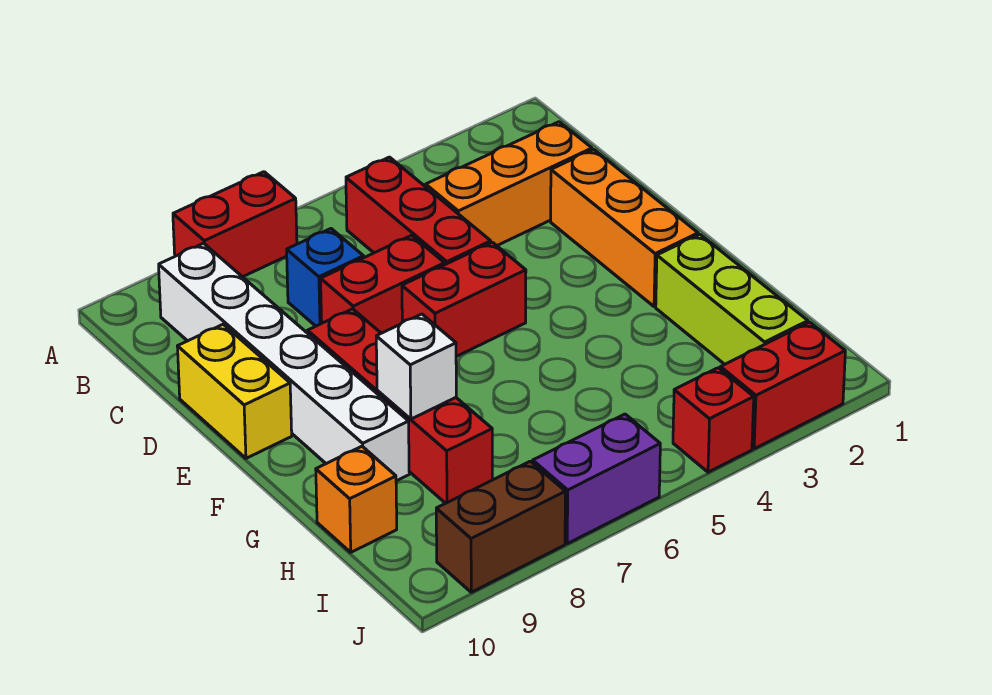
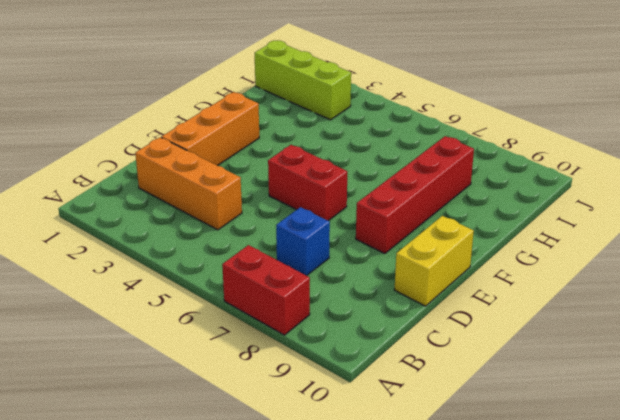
lime 1x3 brick [255,40,351,120] -> lime 1x3 brick turned to [656,234,808,364]
none -> red 1x3 brick [346,157,491,265]
none -> white 1x6 brick [159,243,409,481]
none -> red 1x2 brick [321,235,445,333]

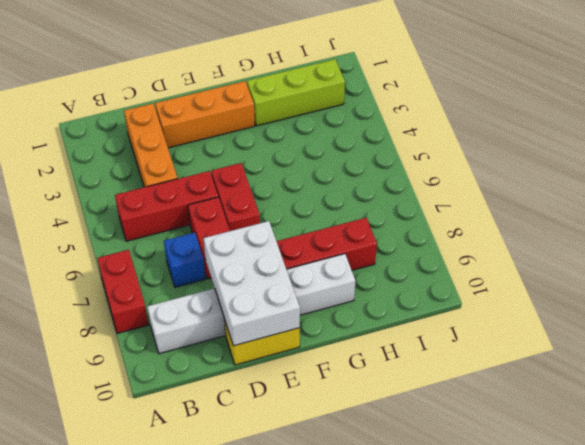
white 2x3 brick [203,221,300,346] -> none
none -> orange 1x1 brick [316,446,397,552]
none -> red 1x2 brick [720,322,845,449]
none -> red 1x1 brick [673,368,754,472]

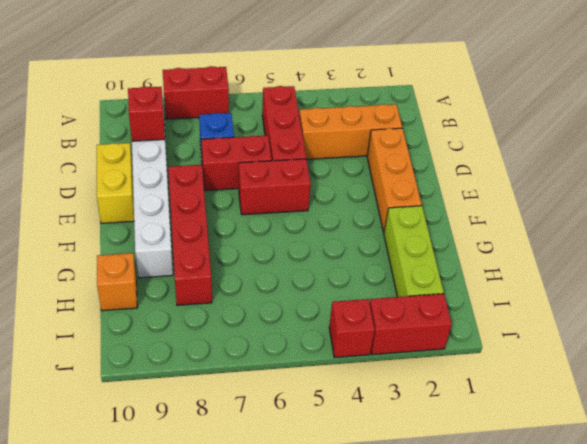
red 1x1 brick [128,86,165,141] -> none
none -> purple 1x2 brick [533,414,660,544]
none -> brown 1x2 brick [436,461,565,592]
none -> white 1x1 brick [376,314,456,419]

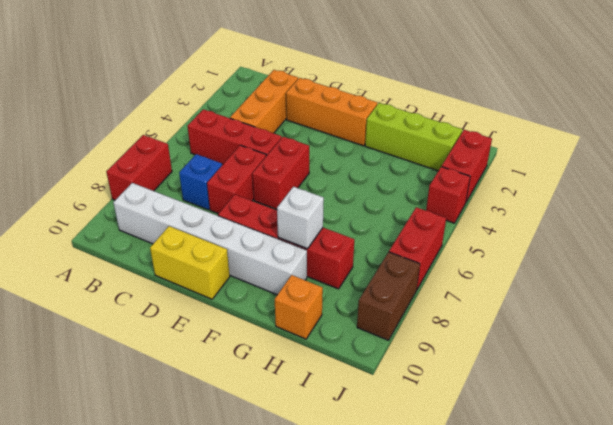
red 1x2 brick [389,207,446,289] -> purple 1x2 brick [533,414,660,544]

